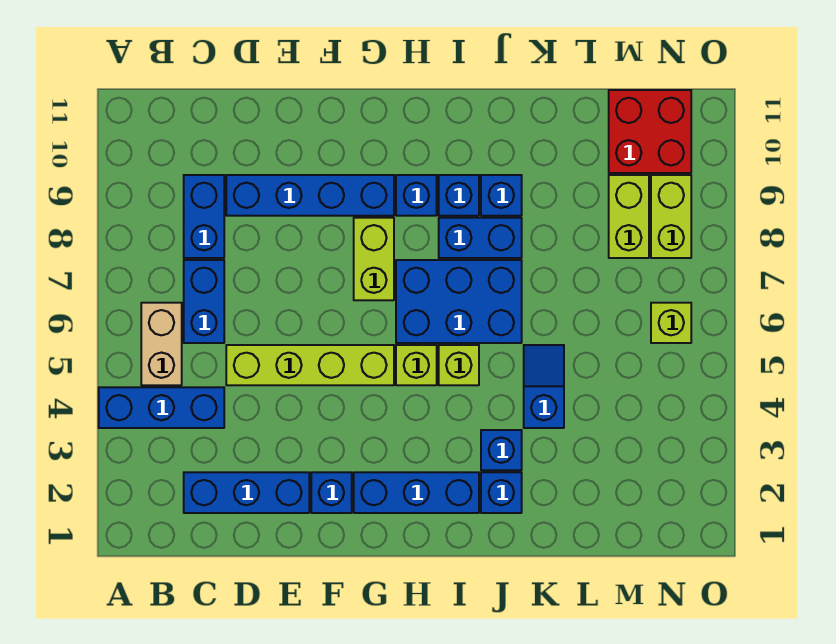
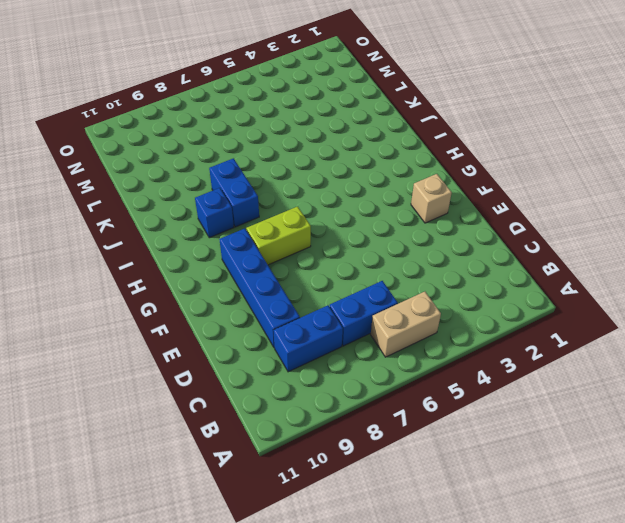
tan 1x1 brick [411,174,452,223] -> blue 1x1 brick [311,472,352,513]
none -> blue 1x3 brick [99,387,224,428]
none -> blue 1x3 brick [184,472,309,513]
none -> lime 1x4 brick [226,345,394,385]

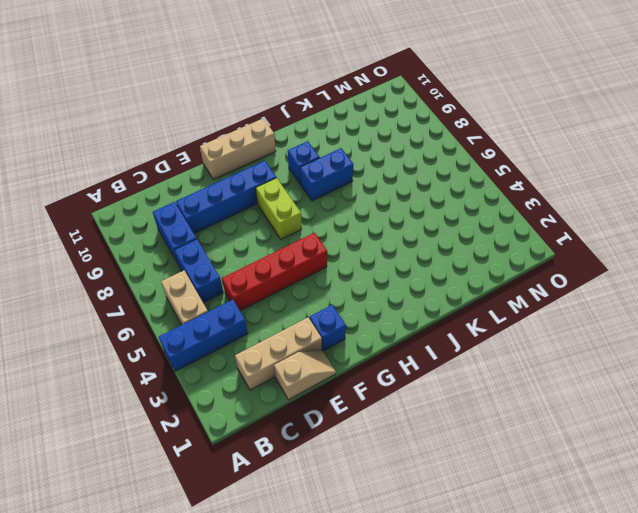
tan 1x3 brick [235,317,322,390] -> blue 1x3 brick [184,472,309,513]
tan 1x2 slope [274,351,336,400] -> none
red 1x4 brick [222,233,327,311] -> lime 1x4 brick [226,345,394,385]
tan 1x3 brick [200,118,276,180] -> none
none -> blue 1x3 brick [354,472,479,513]
none -> lime 1x1 brick [396,345,437,385]
none -> blue 2x3 brick [396,260,522,343]

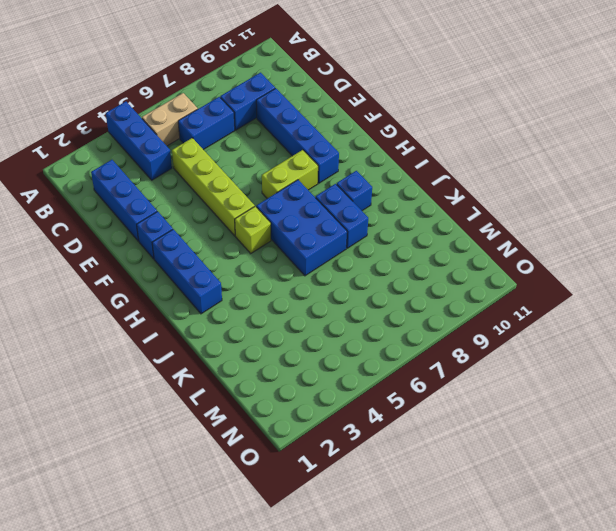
none -> blue 1x1 brick [396,175,437,216]
none -> lime 1x1 brick [439,345,479,385]
none -> blue 1x1 brick [481,472,522,513]

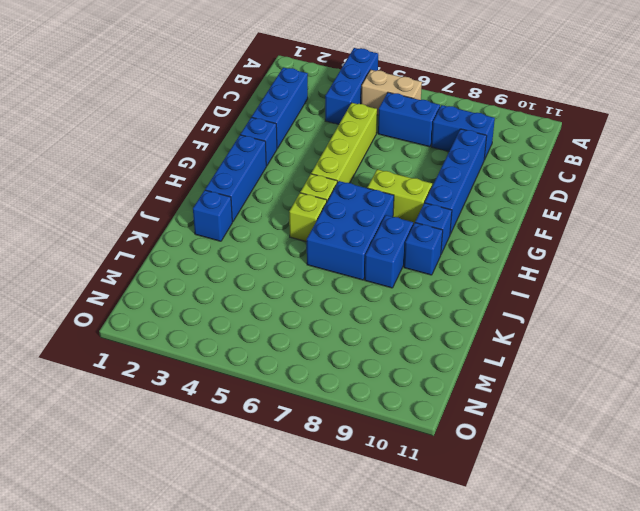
none -> blue 1x1 brick [481,430,522,470]
none -> blue 1x1 brick [481,175,522,216]
none -> blue 1x2 slope [524,345,564,428]

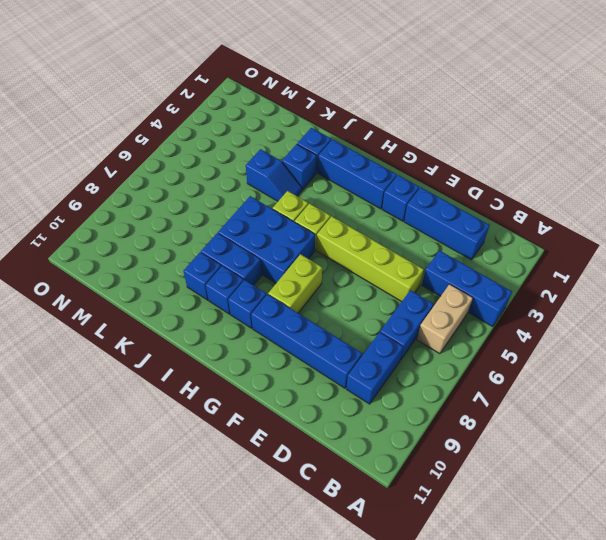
blue 1x2 slope [246,149,302,201] -> blue 1x2 slope turned to [524,345,564,428]
none -> lime 1x2 brick [609,175,649,258]
none -> red 2x2 brick [609,90,691,173]
none -> lime 1x1 brick [651,303,691,343]

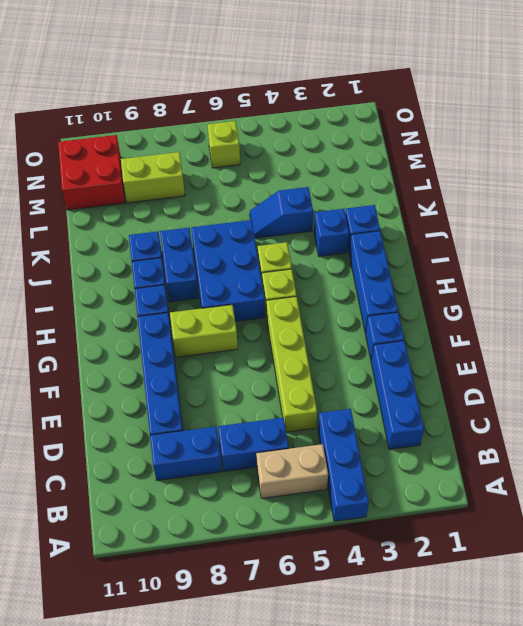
none -> lime 1x2 brick [651,175,691,258]

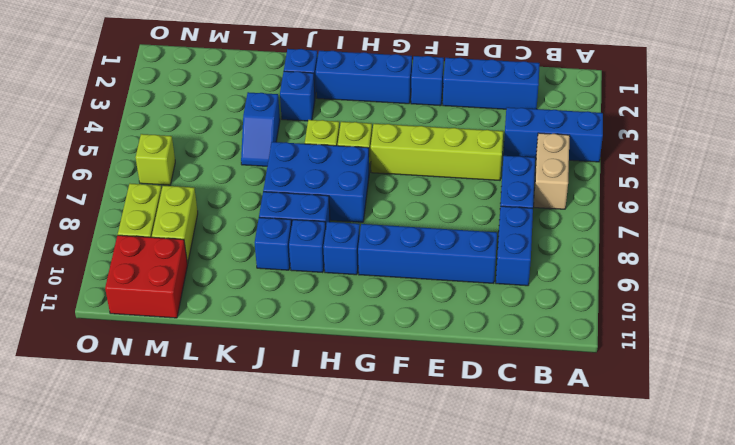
none -> lime 1x2 brick [354,218,394,300]

